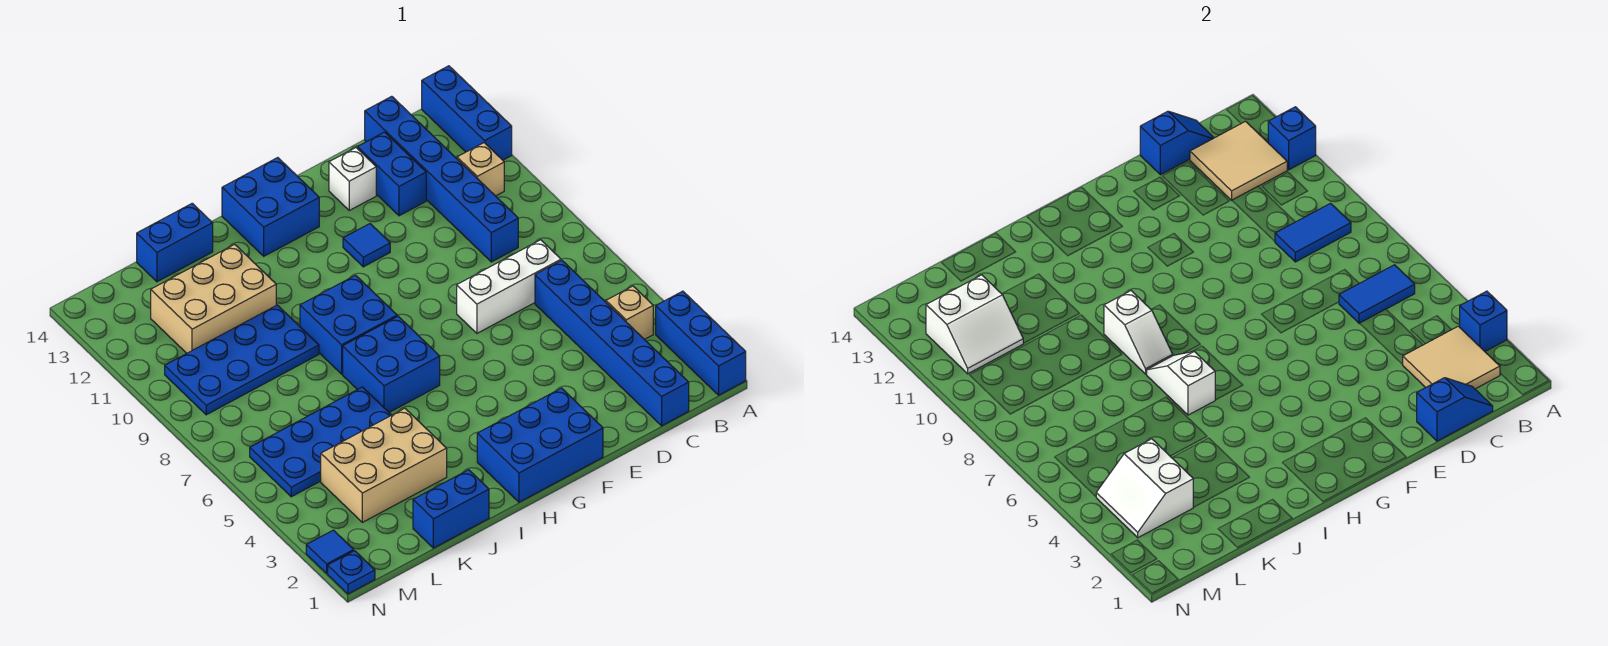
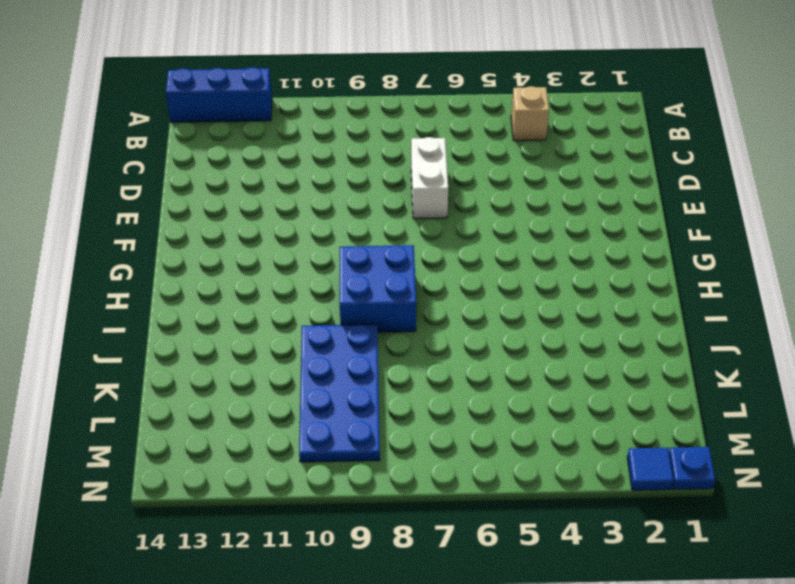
white 1x2 brick [411,137,448,219] -> white 1x3 brick [457,240,561,333]
none -> blue 1x3 brick [656,291,746,395]
none -> tan 1x1 brick [457,143,504,196]
none -> blue 1x6 brick [535,260,689,426]
none -> blue 1x6 brick [365,96,518,262]

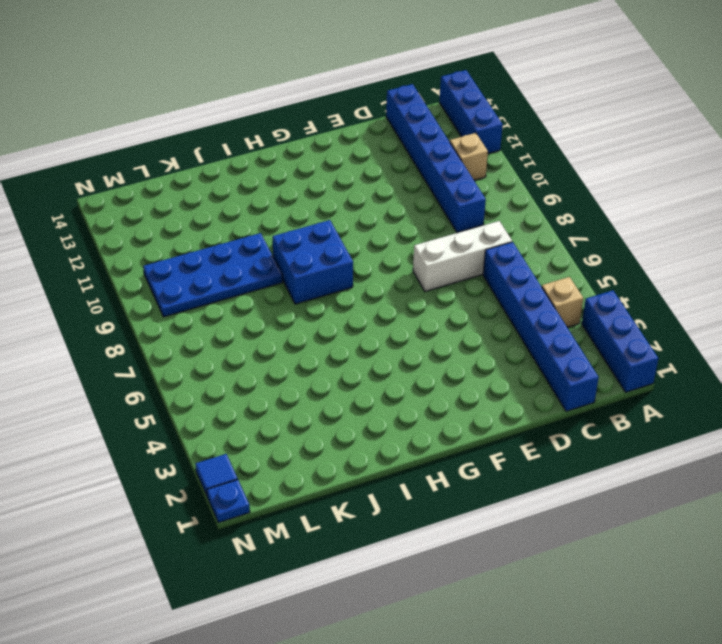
none -> blue 1x2 brick [357,132,426,216]
none -> white 1x1 brick [329,148,376,210]
none -> blue 2x3 brick [477,388,603,502]
none -> blue 1x1 tile [343,224,390,267]

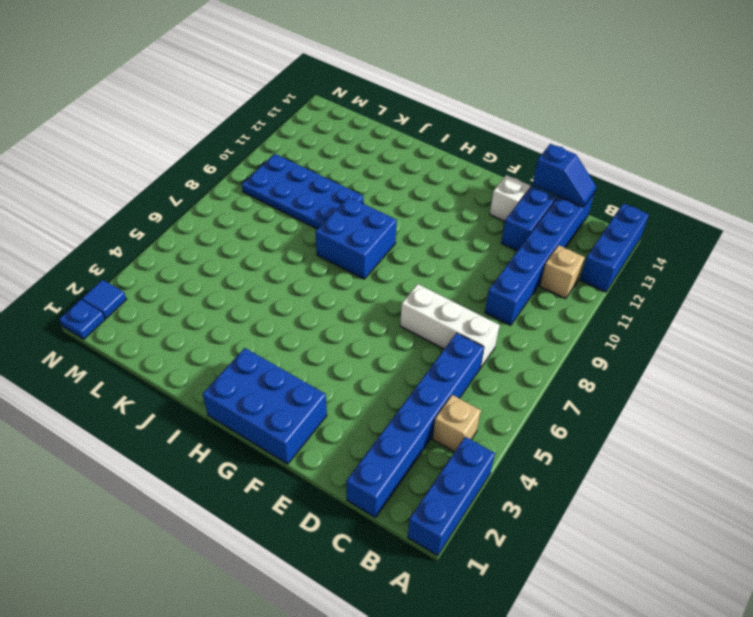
none -> blue 1x1 tile [343,224,390,267]
none -> blue 2x2 brick [222,158,319,256]
none -> blue 2x2 brick [343,316,440,412]
none -> blue 1x2 brick [413,470,489,548]

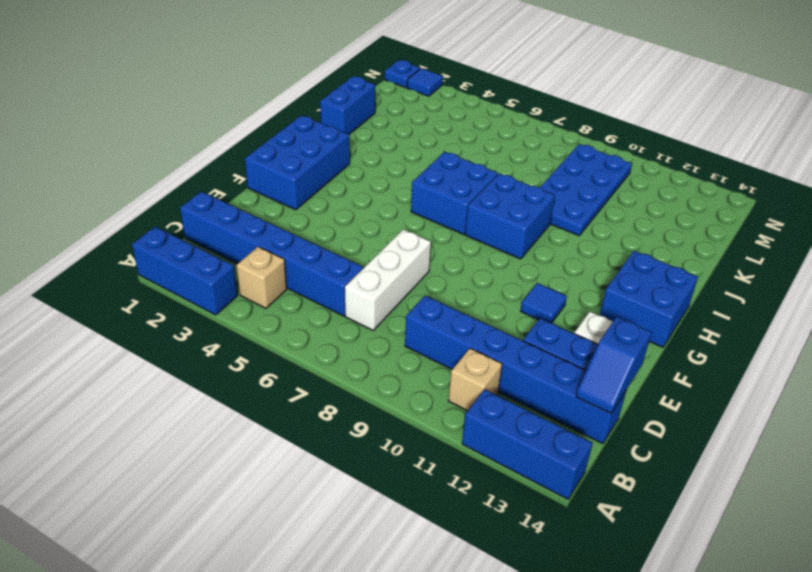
none -> tan 2x3 brick [321,408,447,522]
none -> blue 2x4 plate [250,387,391,497]
none -> tan 2x3 brick [151,244,276,353]
none -> blue 1x2 brick [137,203,213,282]

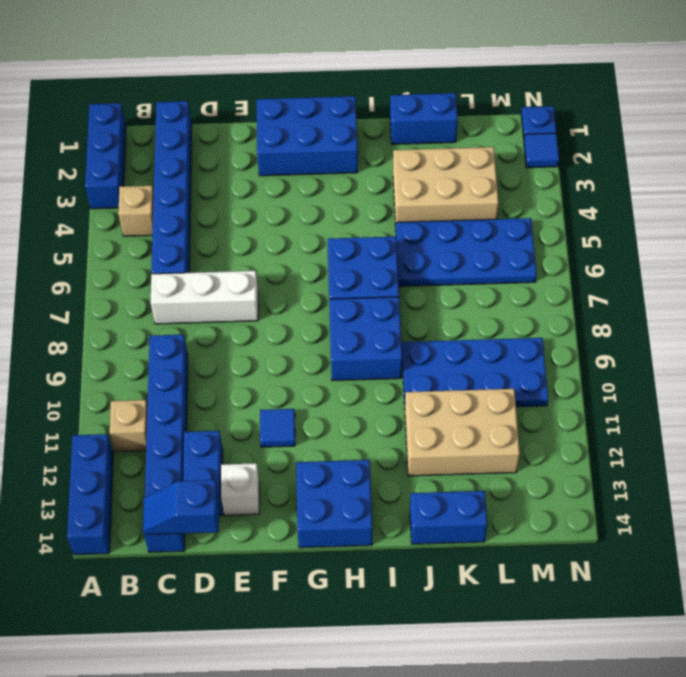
none -> blue 1x1 brick [1460,291,1507,351]
none -> blue 1x1 brick [1268,107,1316,170]
none -> tan 2x2 tile [1402,326,1500,389]
none -> blue 1x2 tile [1339,265,1415,323]

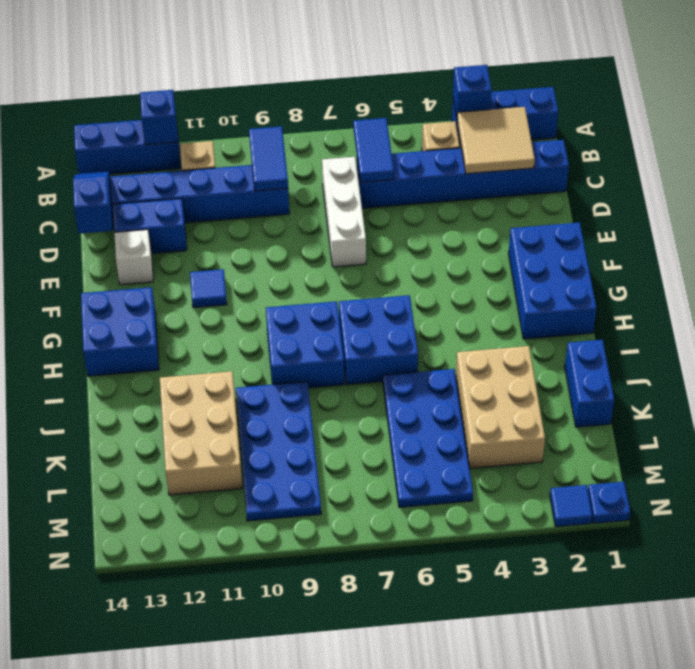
none -> blue 1x2 brick [137,203,213,282]
none -> tan 2x2 tile [1190,121,1287,200]
none -> blue 1x2 slope [1417,378,1493,441]
none -> white 1x2 slope [1147,351,1215,415]

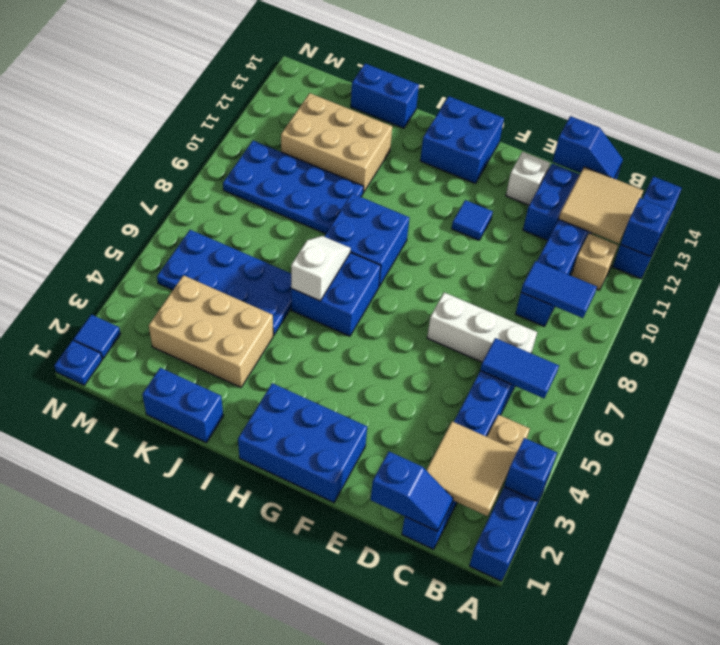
none -> white 1x2 slope [1104,291,1173,374]
none -> white 2x2 slope [1096,439,1193,538]
none -> white 2x2 slope [926,275,1023,374]

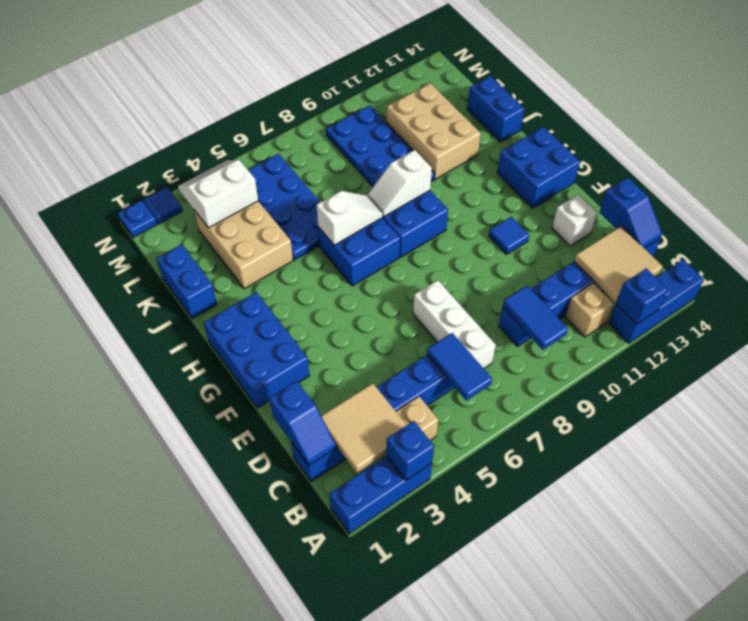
none -> blue 1x2 brick [357,132,426,216]
none -> white 2x2 slope [926,275,1023,374]

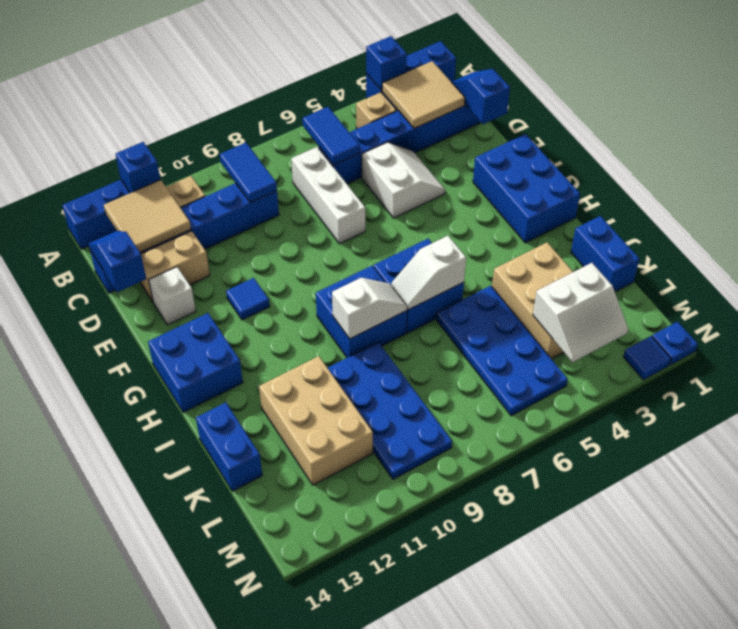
white 2x2 slope [362,142,445,218] -> white 2x2 slope moved to [926,275,1023,374]
tan 1x2 brick [140,231,210,302] -> blue 1x2 brick [357,132,426,216]

